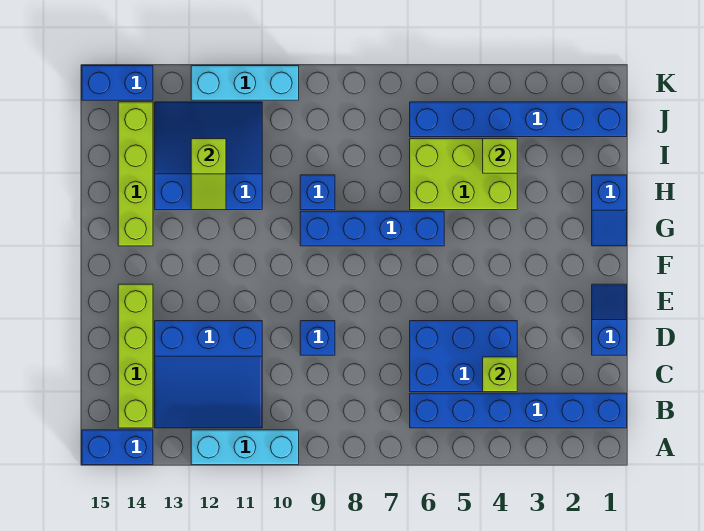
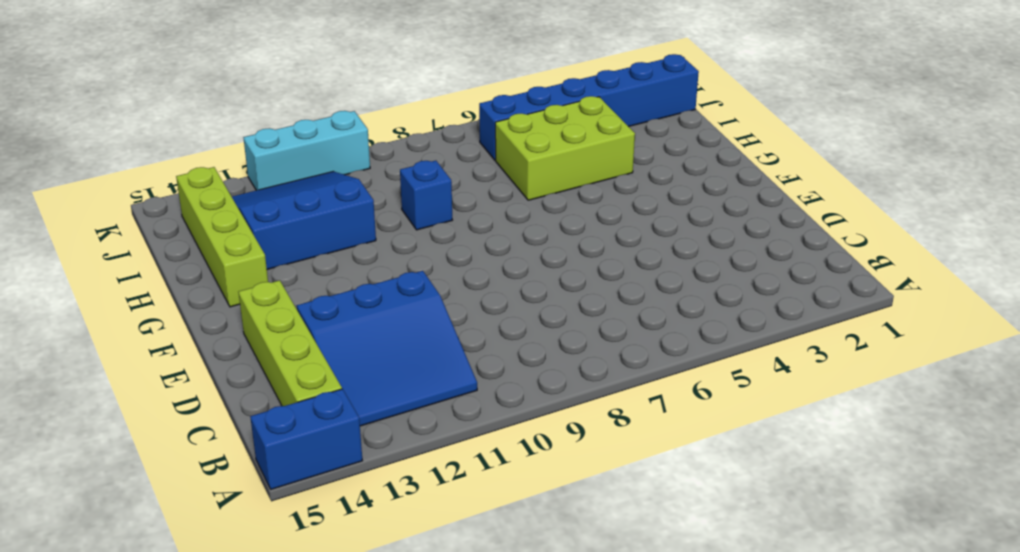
none -> cyan 1x3 brick [191,430,299,465]
none -> blue 1x6 brick [410,393,627,428]
none -> blue 2x3 brick [410,321,517,392]

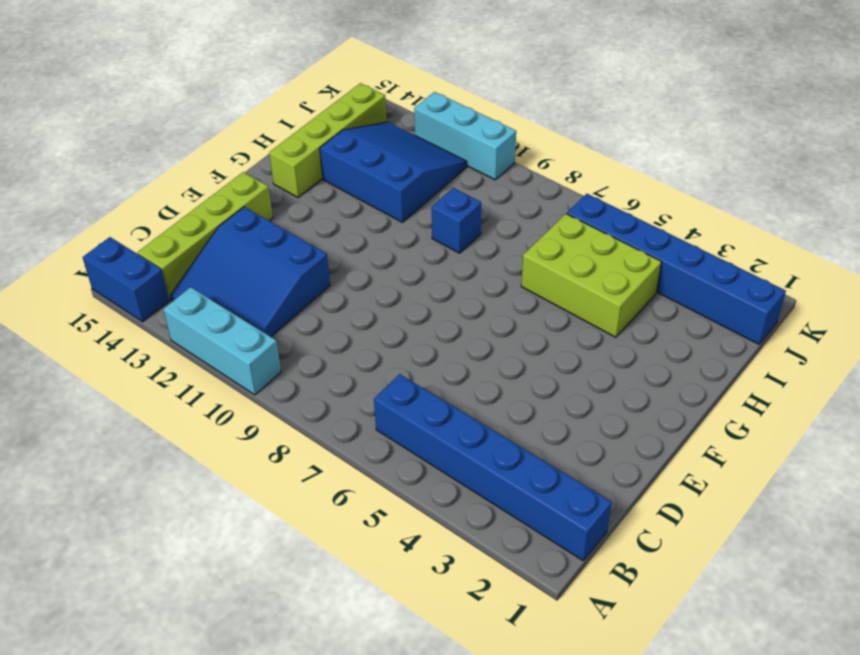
none -> blue 2x3 brick [410,321,517,392]
none -> blue 1x2 slope [592,284,627,355]
none -> blue 1x1 brick [300,321,335,355]

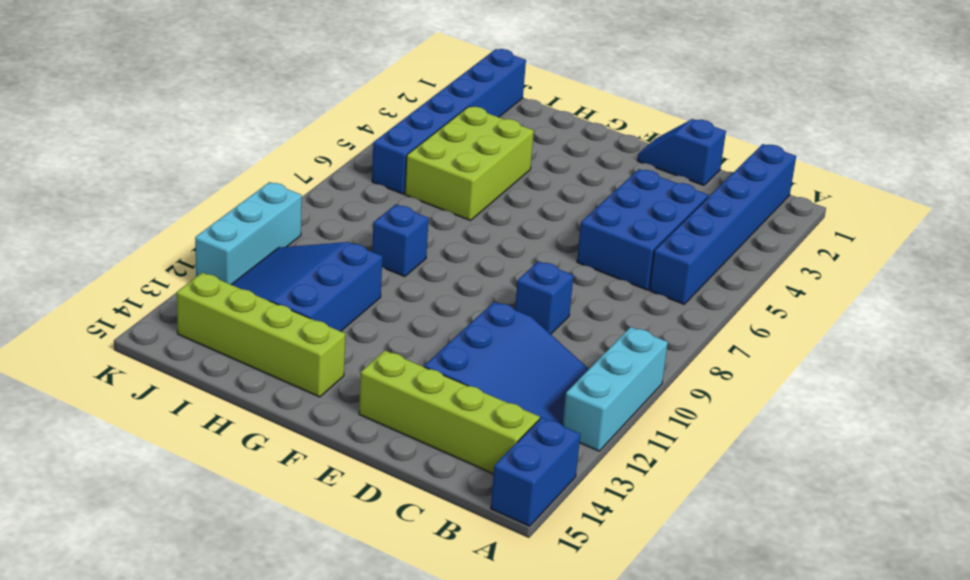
none -> blue 1x2 slope [592,175,627,246]
none -> blue 1x4 brick [300,211,444,246]
none -> blue 1x2 brick [82,66,153,100]

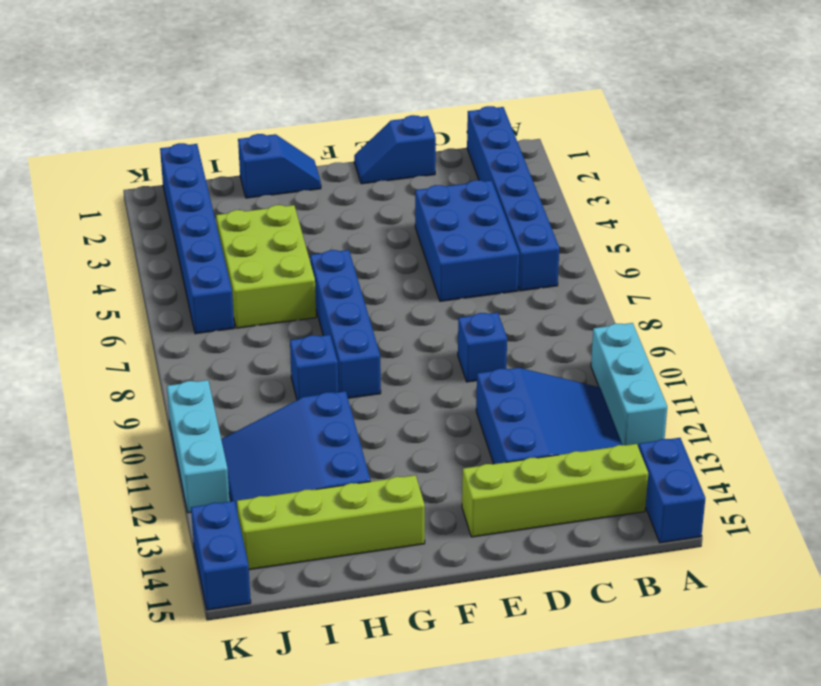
none -> lime 1x1 brick [483,357,517,392]
none -> lime 1x2 slope [191,139,226,210]
none -> lime 1x1 brick [483,139,517,173]

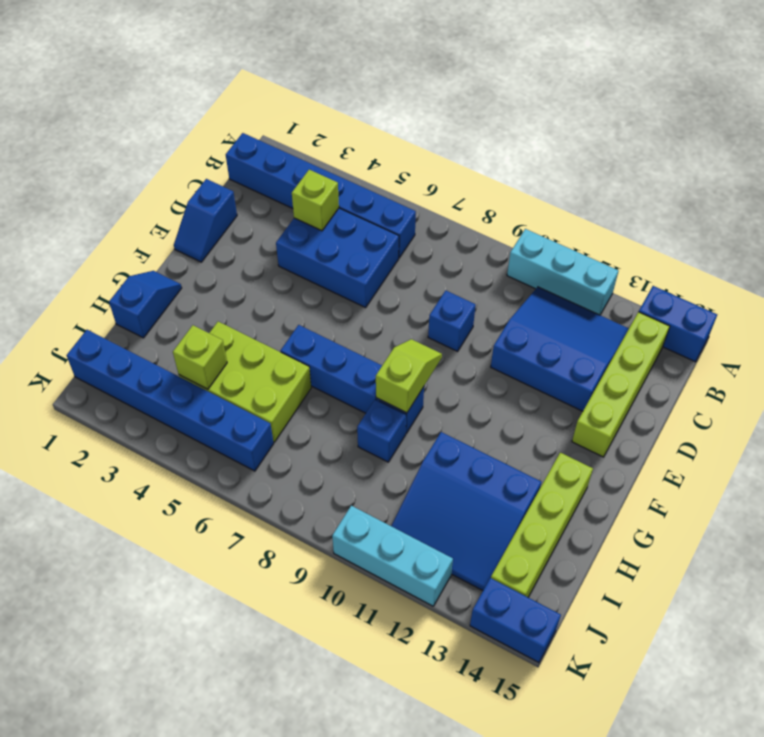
lime 1x2 slope [376,339,442,413] -> lime 1x2 slope moved to [191,139,226,210]

